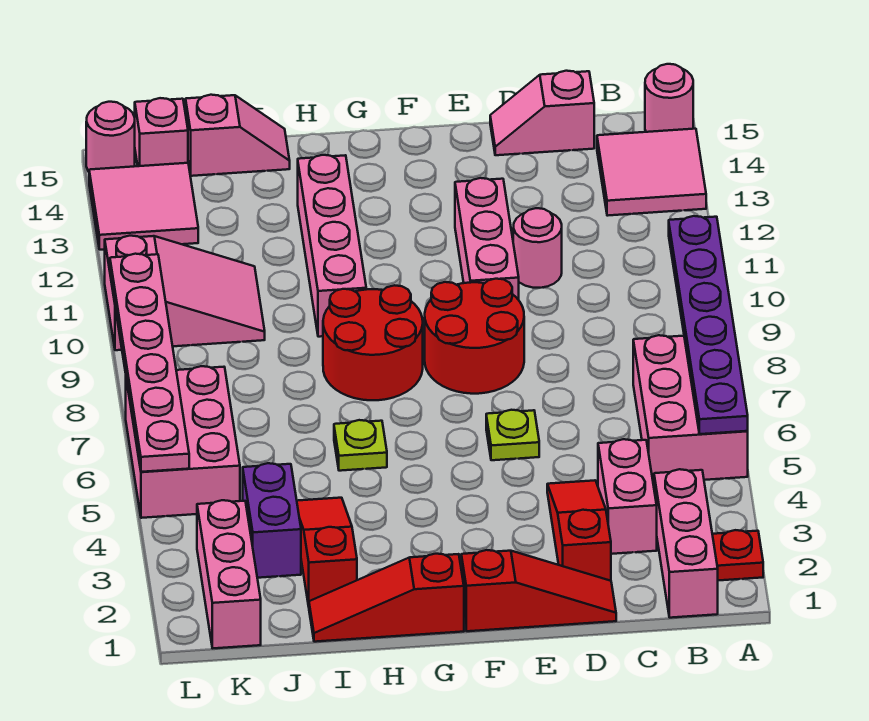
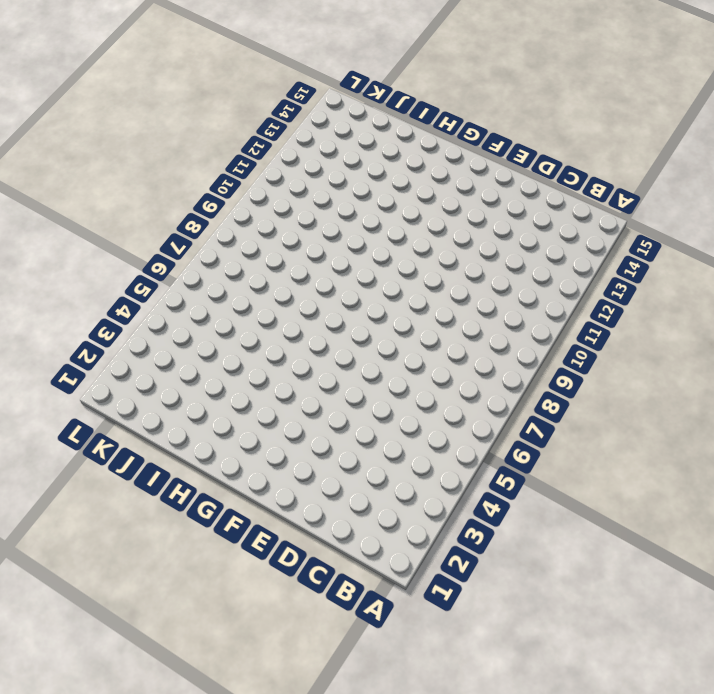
none -> red 1x1 plate [712,530,763,581]
none -> pink 2x3 brick [633,335,748,483]
none -> pink 2x2 tile [597,129,706,216]

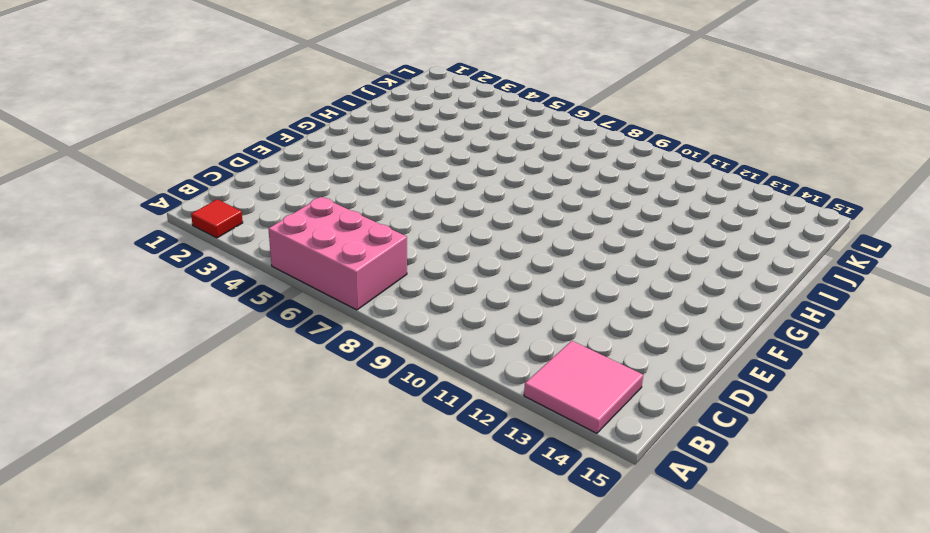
red 1x1 tile [191,199,243,238] -> red 1x1 plate [712,530,763,581]
none -> pink 1x1 round brick [645,64,693,132]
none -> pink 1x3 brick [654,469,718,618]
none -> pink 1x2 brick [598,439,657,554]

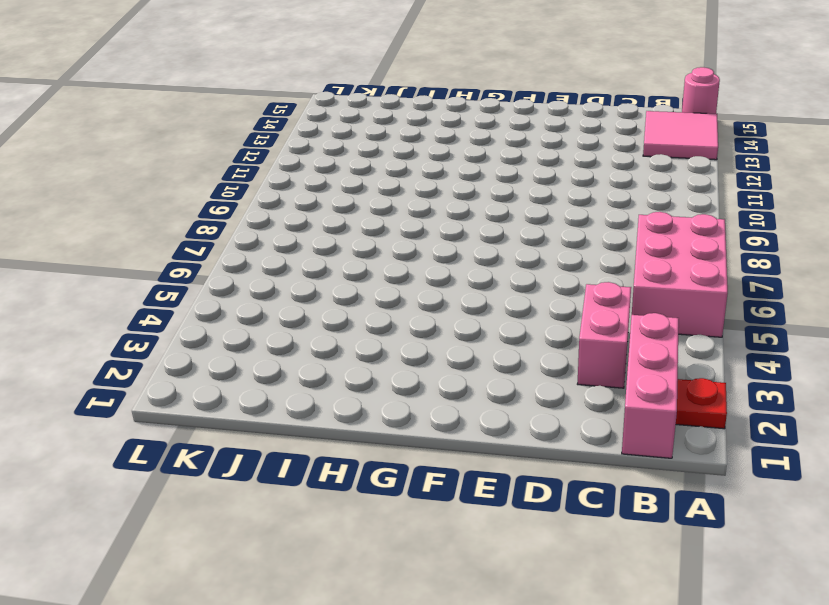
none -> pink 1x2 slope [490,71,594,155]
none -> red 1x3 slope [461,550,616,631]
none -> red 1x3 slope [547,480,611,581]

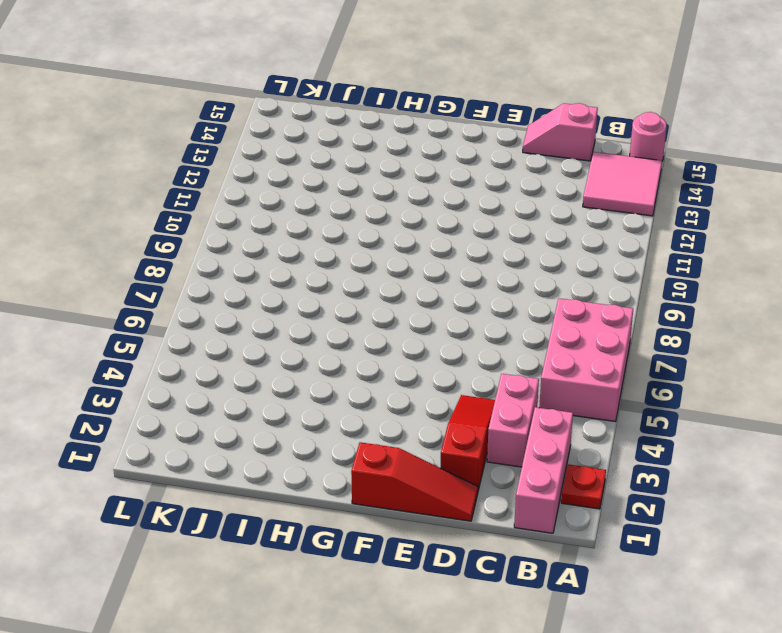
none -> pink 1x1 round brick [513,208,562,288]
none -> lime 1x1 plate [486,410,539,460]
none -> red 2x2 round brick [425,279,524,394]

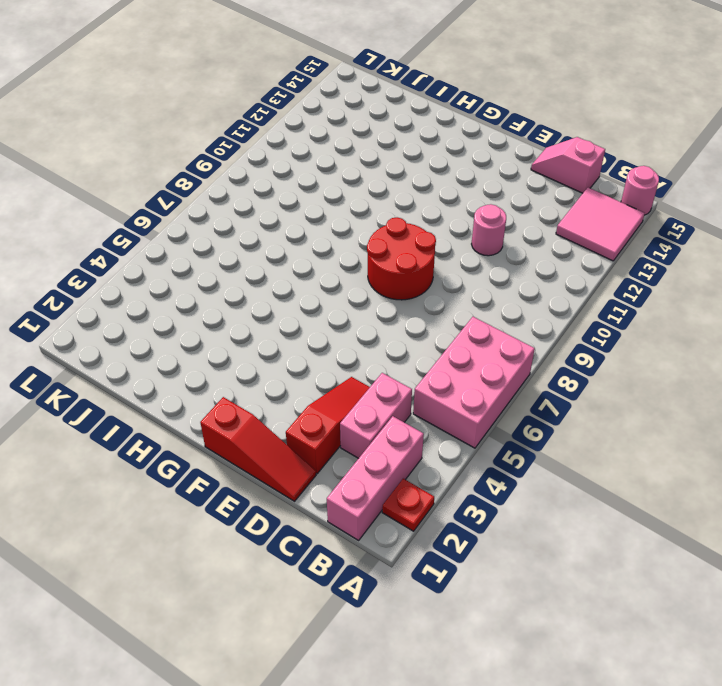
none -> lime 1x1 plate [486,410,539,460]
none -> pink 1x3 brick [455,178,519,300]
none -> red 1x3 slope [309,554,464,642]

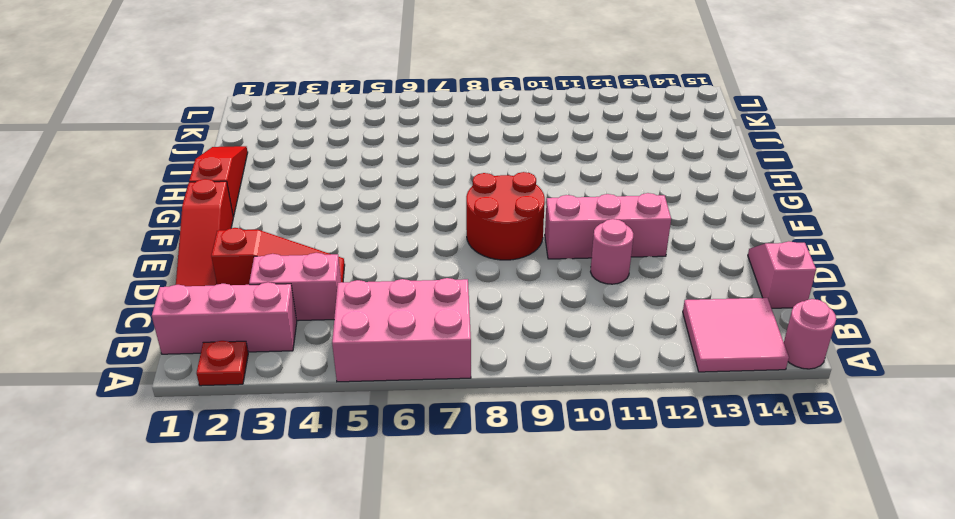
none -> lime 1x1 plate [486,410,539,460]
none -> red 2x2 round brick [323,285,423,400]
none -> lime 1x1 plate [334,420,387,471]

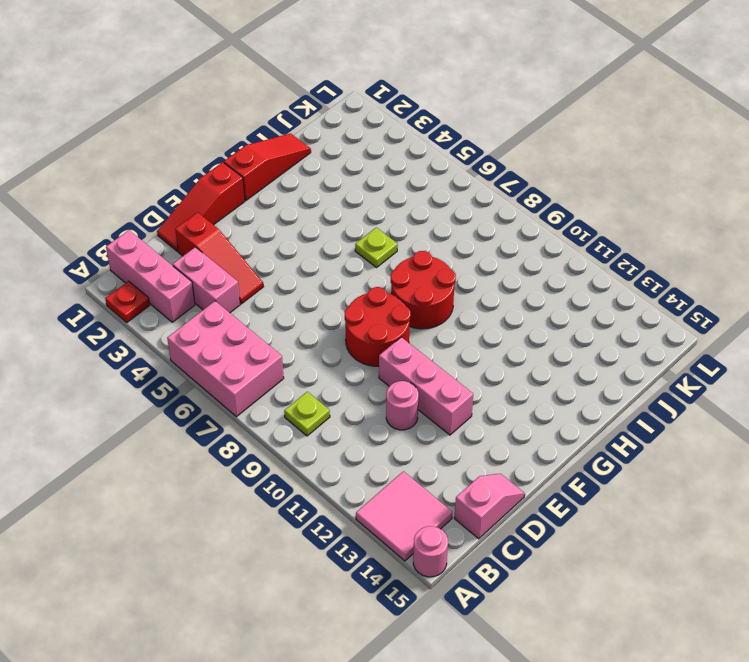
lime 1x1 plate [284,392,330,436] -> lime 1x1 plate moved to [486,410,539,460]
none -> pink 1x4 brick [298,155,366,337]
none -> red 1x3 slope [297,498,357,606]
none -> pink 1x2 slope [186,95,290,176]

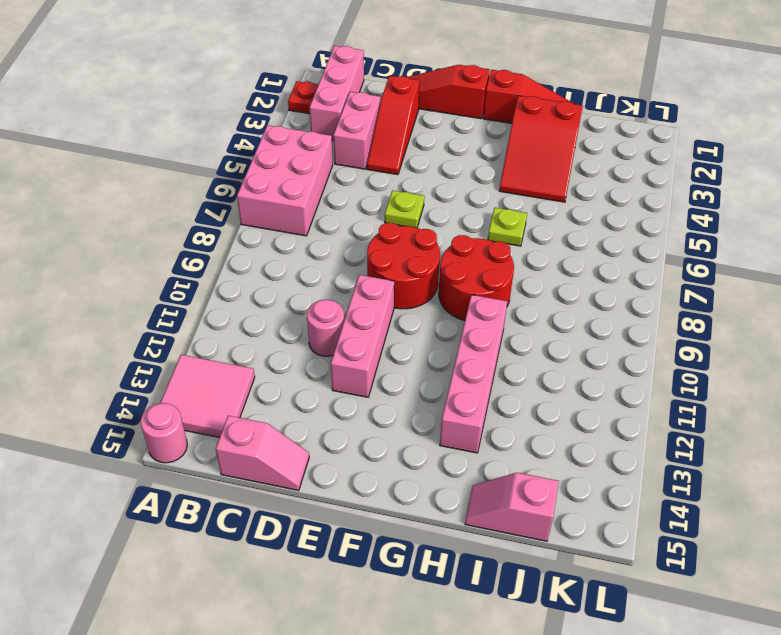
red 2x3 slope [499,96,583,202] -> red 1x3 slope [297,498,357,606]
none -> purple 1x2 brick [243,463,301,578]
none -> pink 2x3 slope [105,236,265,350]
none -> pink 1x3 brick [197,500,261,648]

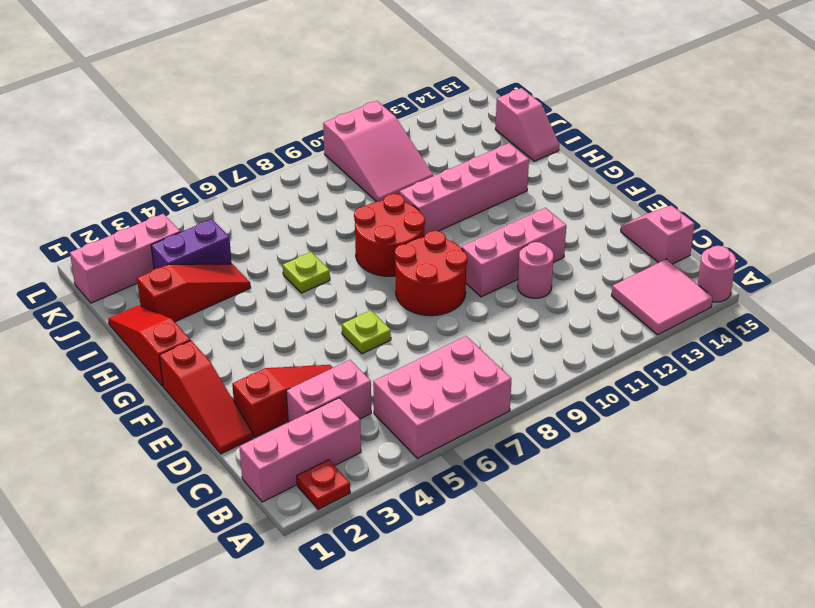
none -> pink 2x3 brick [126,366,240,518]
none -> pink 2x2 tile [89,163,198,250]
none -> pink 1x1 brick [135,98,188,166]

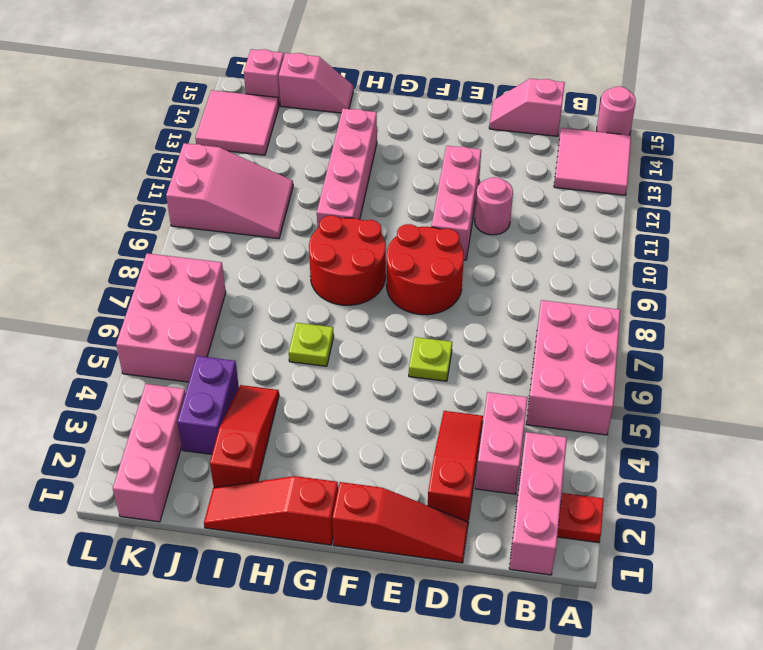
none -> pink 1x1 round brick [86,102,135,172]
none -> purple 1x6 plate [669,216,748,434]
none -> pink 1x6 plate [110,254,189,472]

